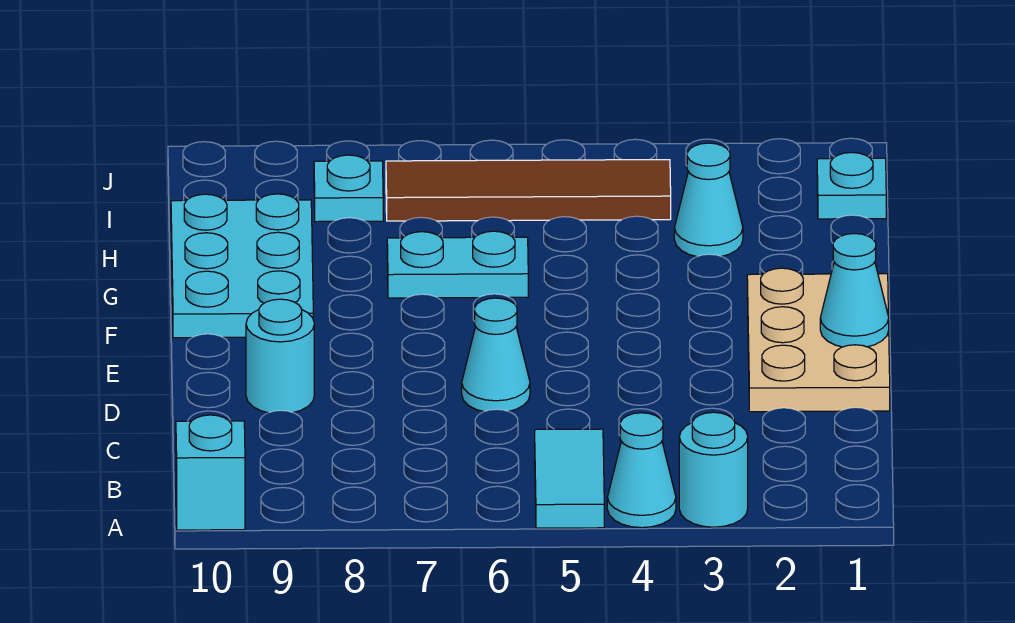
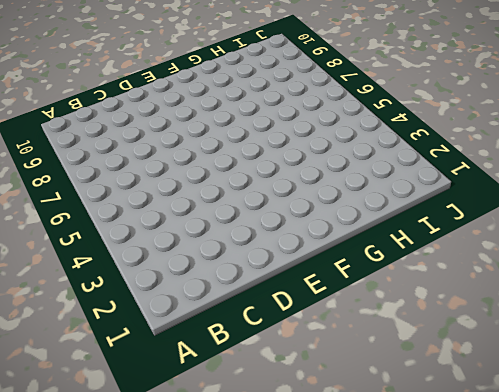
none -> cyan 1x1 round brick [679,412,748,527]
none -> cyan 1x1 cone [607,413,676,528]
none -> cyan 1x2 tile [535,429,604,528]

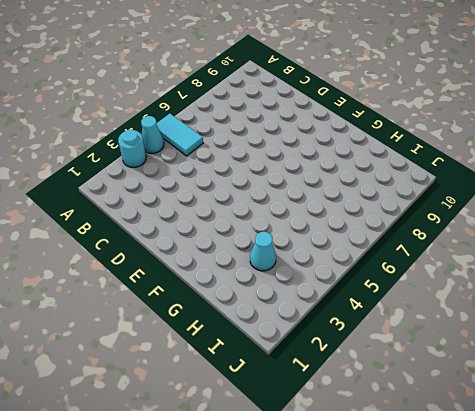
none -> cyan 1x1 brick [176,415,245,530]
none -> tan 2x3 plate [747,268,890,412]
none -> cyan 1x1 cone [462,298,530,412]

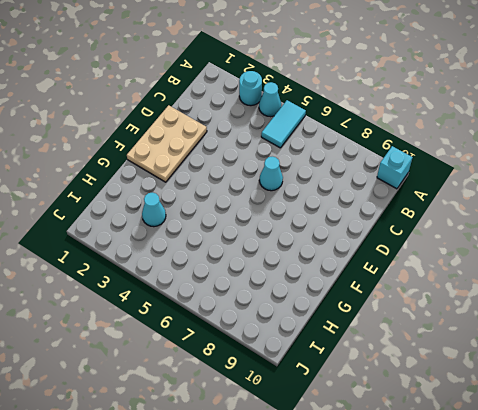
none -> cyan 1x1 round brick [246,299,314,413]
none -> cyan 2x3 plate [171,194,313,338]
none -> cyan 1x2 plate [387,231,528,298]

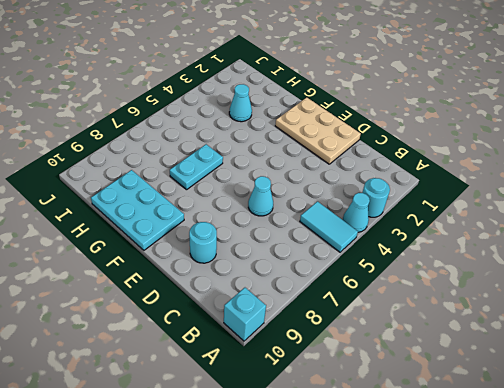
none -> cyan 1x1 plate [817,152,886,219]
none -> brown 1x4 tile [386,160,671,221]
none -> cyan 1x1 plate [314,155,383,222]

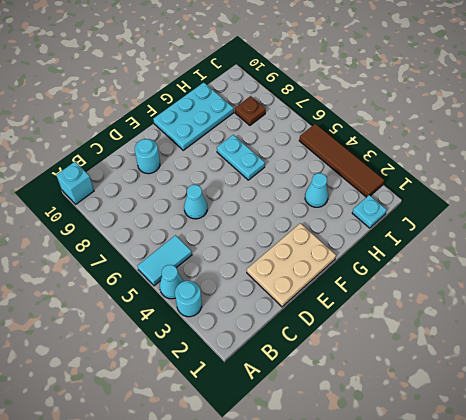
brown 1x1 plate [235,96,266,125] -> cyan 1x1 plate [314,155,383,222]
brown 1x4 tile [299,124,384,197] -> brown 1x4 tile moved to [386,160,671,221]
none -> cyan 1x1 cone [820,234,889,347]

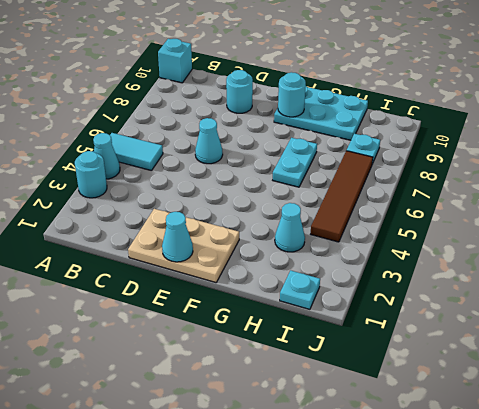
cyan 1x1 round brick [278,72,306,117] -> none

